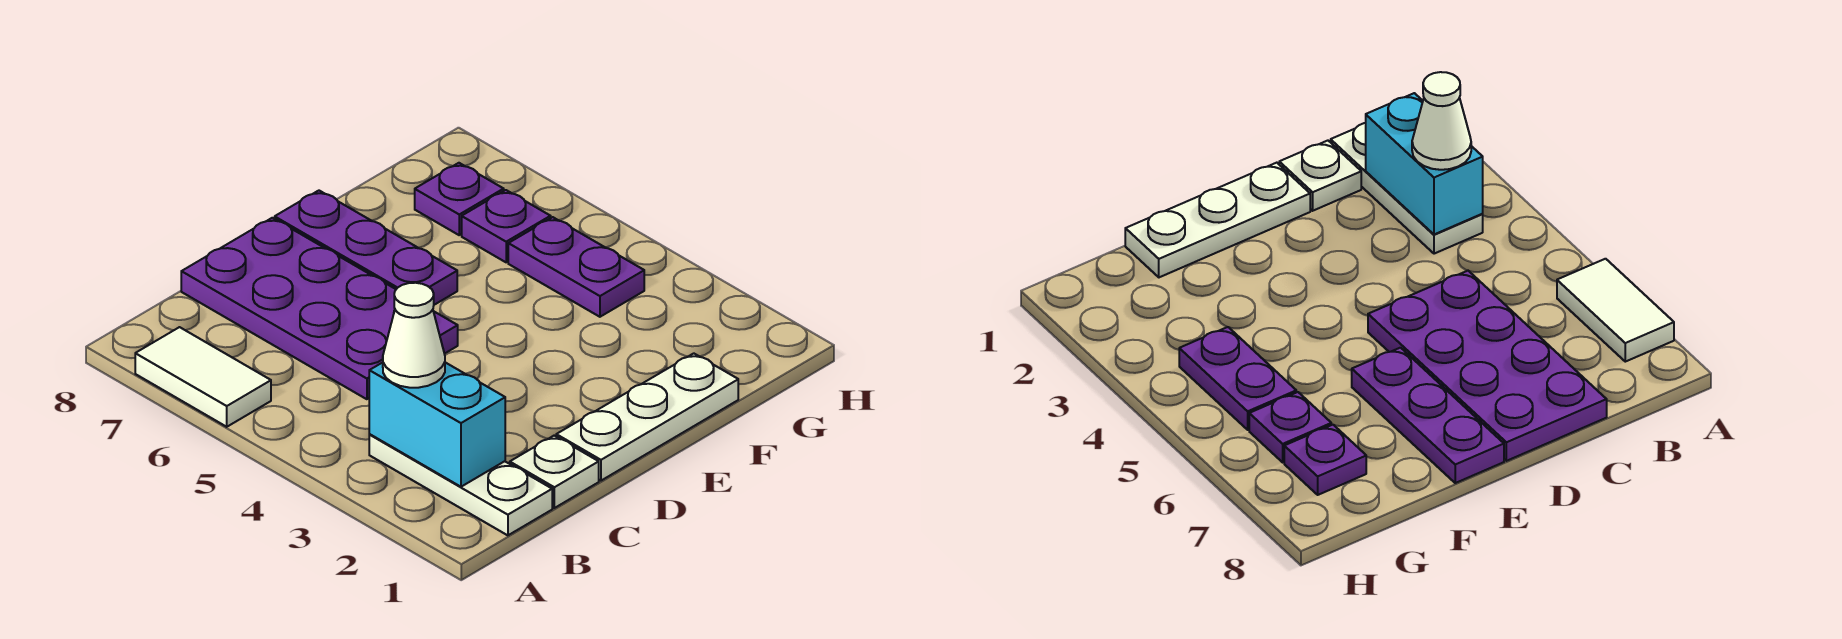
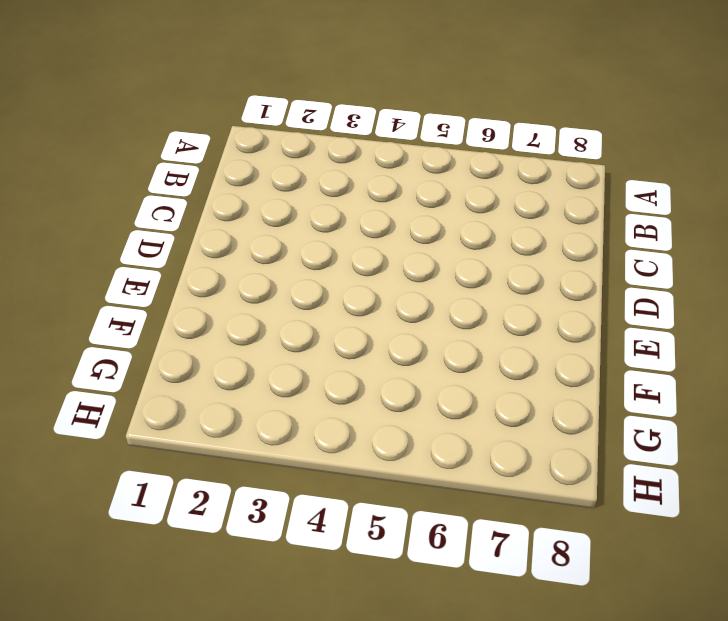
none -> white 1x2 tile [135,327,271,427]
none -> white 1x3 plate [369,435,552,535]

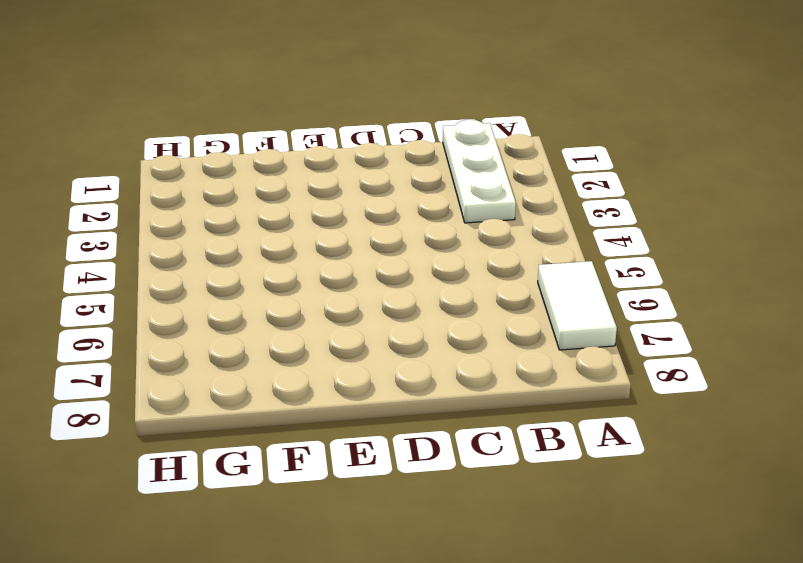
none -> white 1x1 plate [510,436,599,508]
none -> purple 2x4 plate [181,218,458,399]

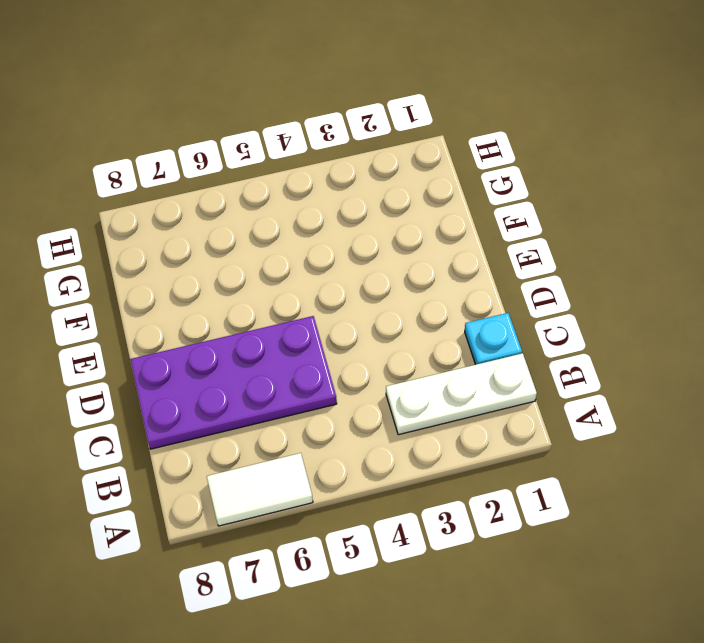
cyan 1x1 plate [465,313,522,365] -> white 1x1 plate [510,436,599,508]
none -> white 1x3 plate [556,353,738,481]
none -> purple 1x3 plate [275,191,457,305]

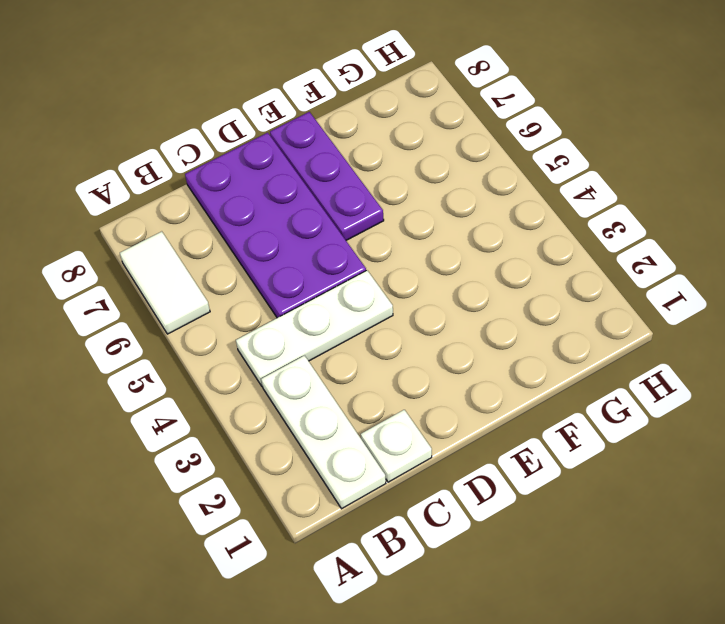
white 1x3 plate [236,270,393,386] -> white 1x3 plate moved to [556,353,738,481]
none -> purple 1x2 plate [508,217,644,317]
none -> purple 1x1 plate [462,190,551,262]

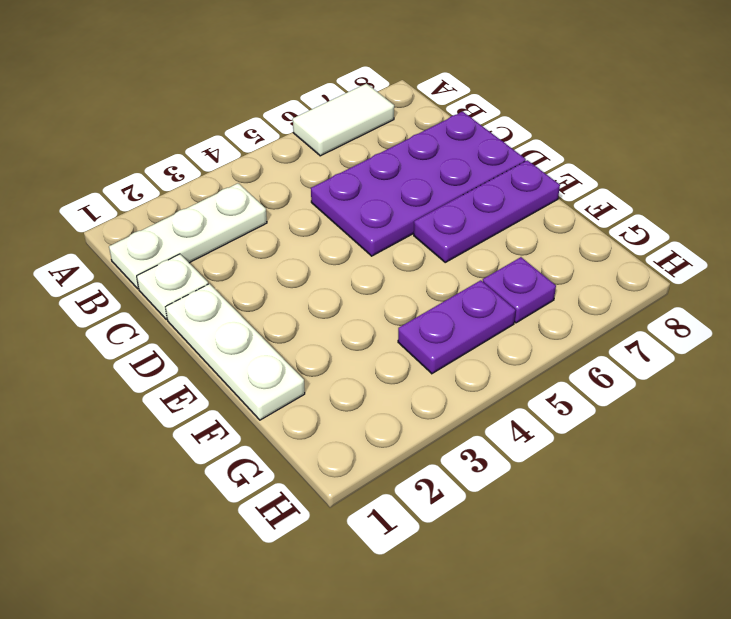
none -> purple 1x1 plate [415,163,504,235]
none -> cyan 1x2 brick [369,362,505,487]

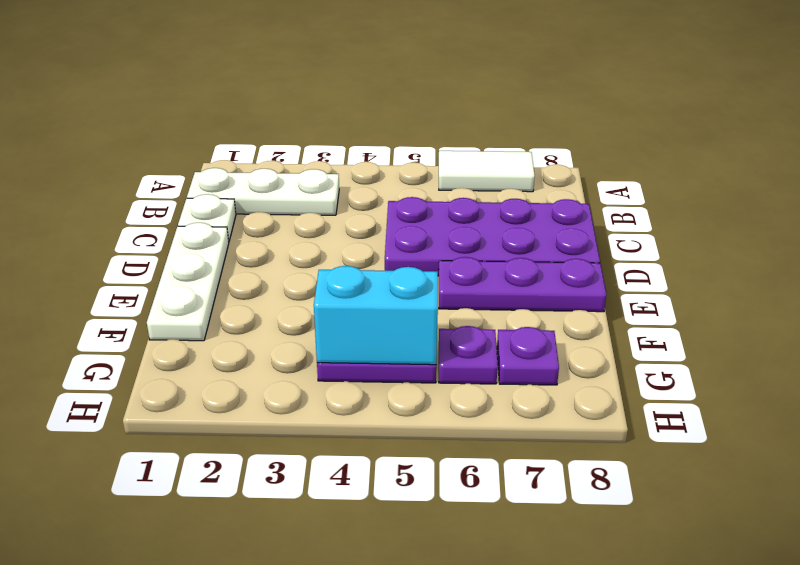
cyan 1x2 brick [314,266,438,365] -> cyan 1x2 brick moved to [369,362,505,487]
none -> white 1x1 cone [383,283,445,388]

